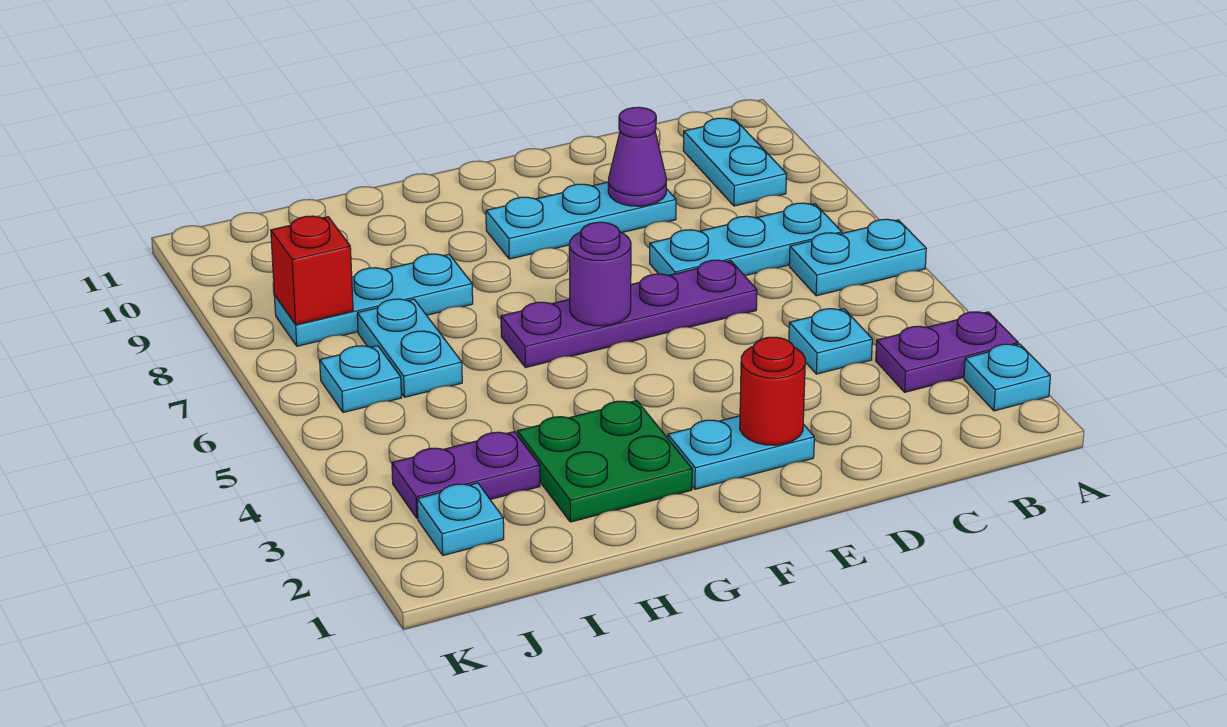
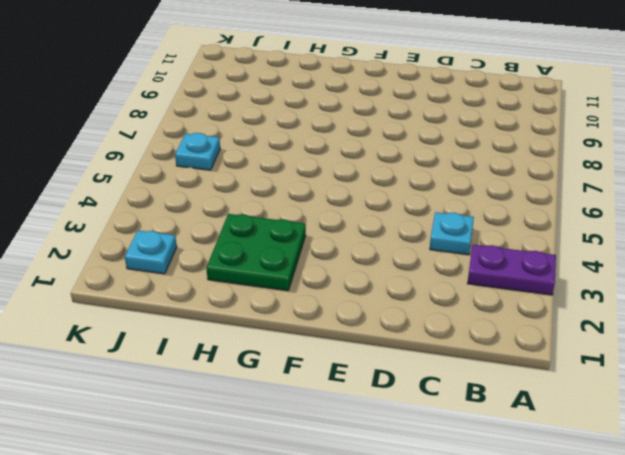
none -> cyan 1x1 plate [964,344,1050,411]
none -> cyan 1x2 plate [789,219,926,296]
none -> cyan 1x3 plate [650,203,842,276]

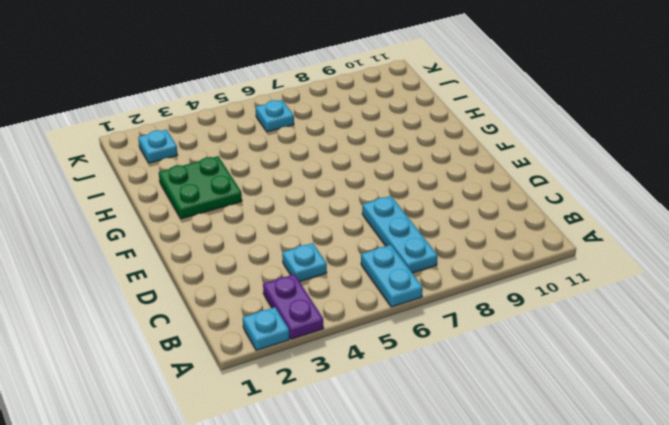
none -> cyan 1x2 plate [683,118,786,206]
none -> purple 1x4 plate [501,260,757,368]
none -> cyan 1x3 plate [486,182,676,259]

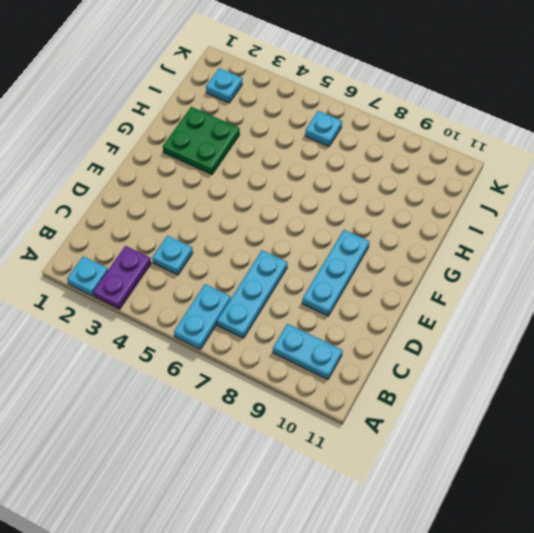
none -> purple 1x4 plate [501,260,757,368]
none -> cyan 1x2 plate [668,416,814,489]
none -> cyan 1x3 plate [274,254,473,346]

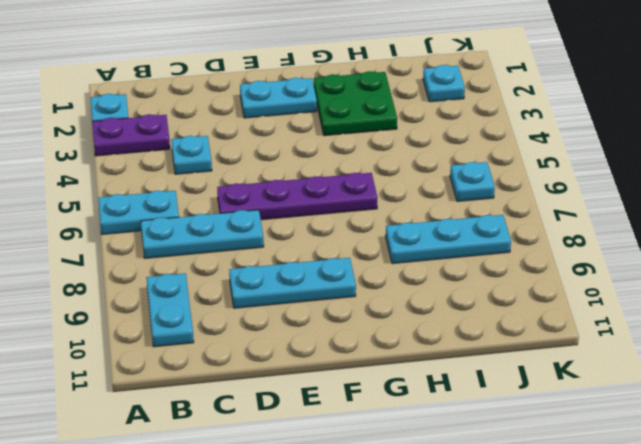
none -> purple 1x2 plate [392,432,540,518]
none -> cyan 1x2 plate [357,299,462,397]
none -> purple 1x1 cone [608,107,666,206]

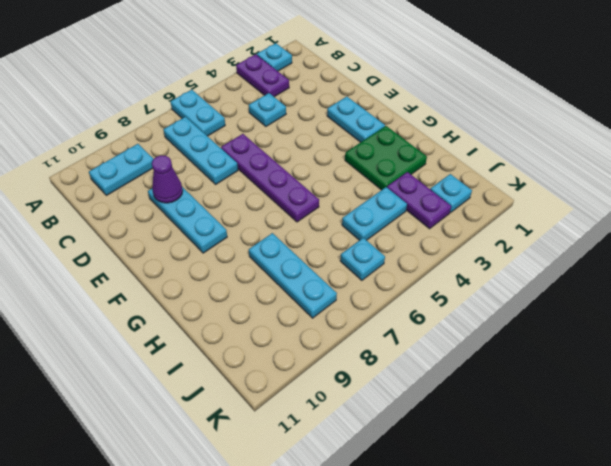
cyan 1x2 plate [342,187,407,240] -> cyan 1x2 plate moved to [357,299,462,397]
none -> red 1x1 round brick [740,337,805,445]
none -> purple 1x1 round brick [569,222,631,326]
none -> red 1x1 brick [271,216,353,325]

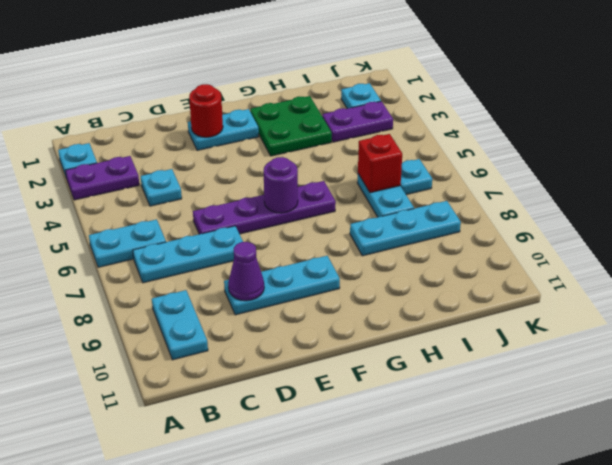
red 1x1 brick [358,134,402,193] -> red 1x1 brick moved to [271,216,353,325]

